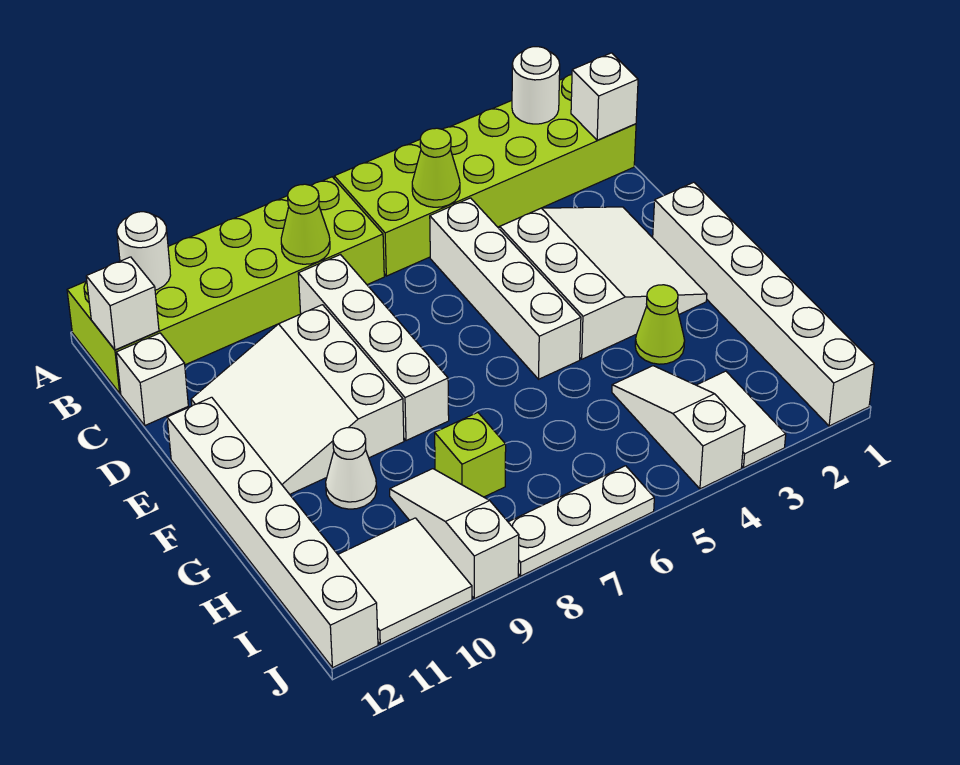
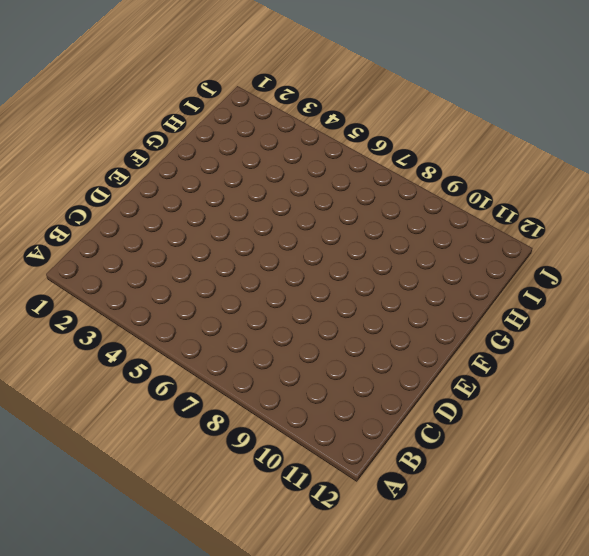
none -> lime 2x6 brick [334,75,636,276]
none -> lime 2x6 brick [67,177,384,393]
none -> white 1x4 brick [430,198,581,379]

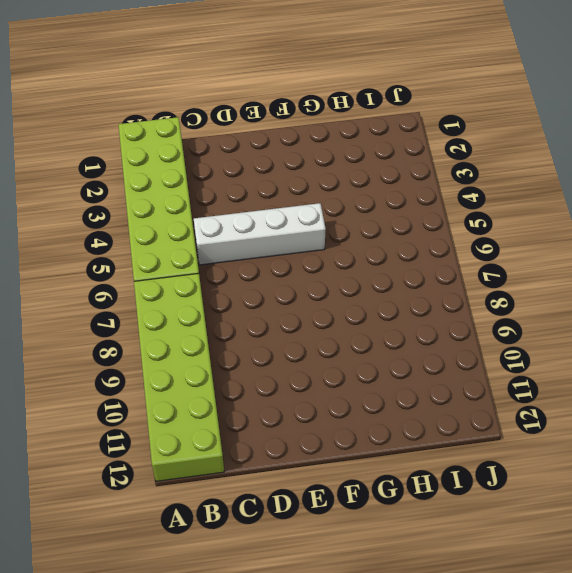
none -> white 1x4 brick [298,255,449,441]
none -> white 1x1 brick [116,333,188,425]
none -> white 3x3 slope [500,207,707,359]

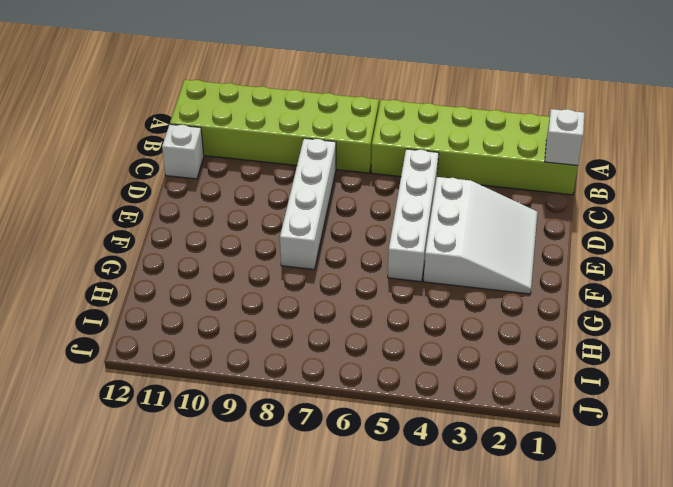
none -> white 3x3 slope [191,305,404,494]
none -> white 1x6 brick [653,182,874,426]
none -> white 1x6 brick [167,397,378,668]

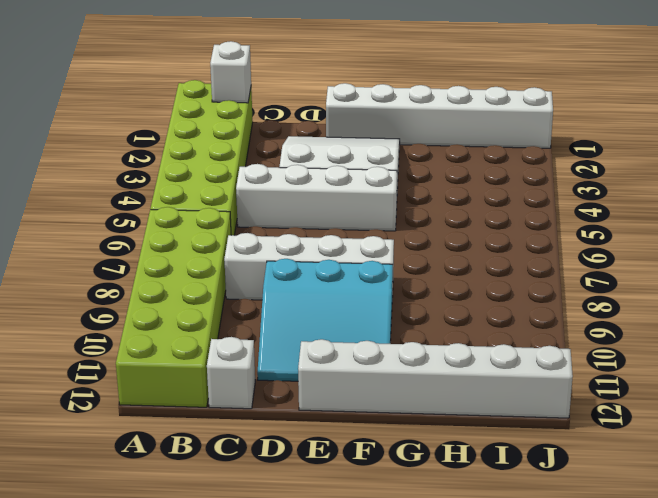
cyan 3x3 slope [257,259,393,381] -> white 3x3 slope [191,305,404,494]
none -> lime 1x1 cone [635,285,685,364]
none -> white 1x1 cone [326,428,377,509]
none -> white 1x3 slope [612,366,745,489]

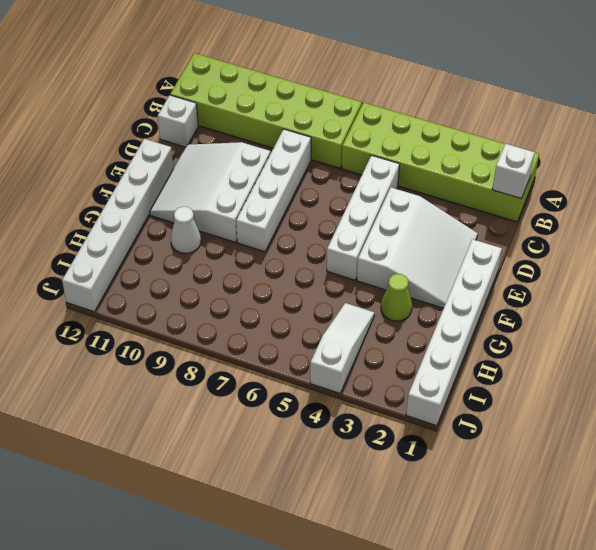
none -> lime 1x1 brick [435,412,506,497]
none -> white 1x3 slope [390,469,519,599]
none -> white 1x2 tile [697,371,786,468]

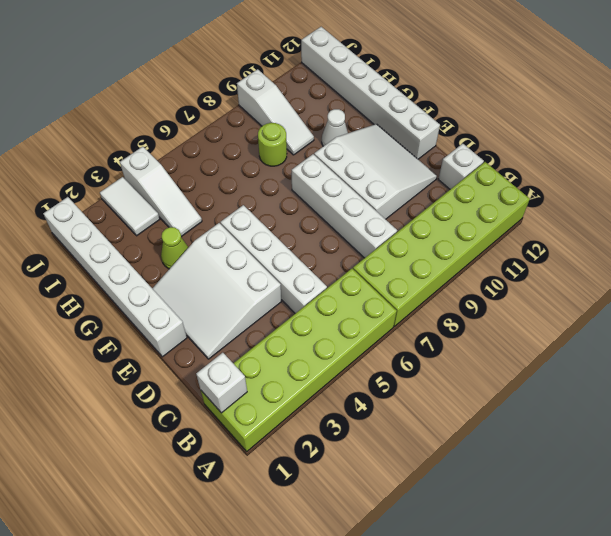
lime 1x1 round brick [258,123,287,166] -> lime 1x1 brick [435,412,506,497]
none -> white 2x2 tile [338,518,472,644]
none -> white 1x3 plate [508,466,654,576]
none -> white 1x1 round brick [512,47,560,124]

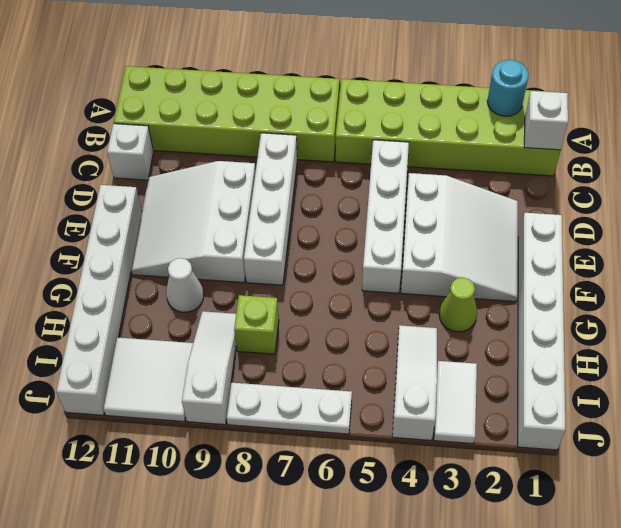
cyan 1x1 round brick [487,60,529,116] -> white 1x1 round brick [512,47,560,124]
none -> white 1x1 round brick [117,212,171,290]
none -> lime 1x1 cone [412,128,460,207]
none -> lime 1x1 cone [281,184,330,264]

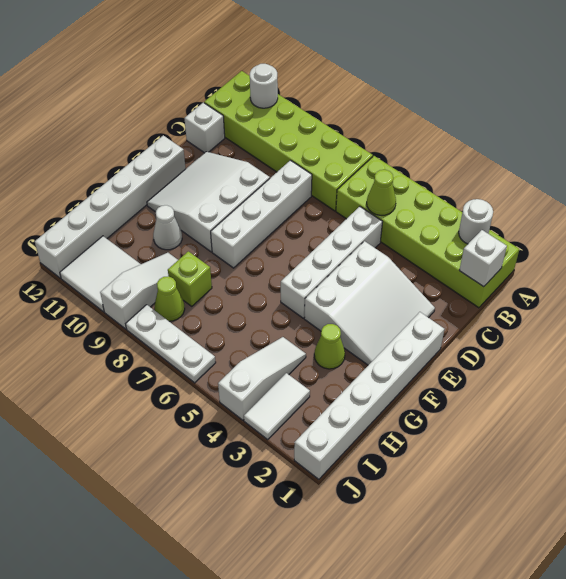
lime 1x1 cone [155,276,185,321] -> lime 1x1 cone moved to [281,184,330,264]
none -> white 1x1 brick [86,257,159,350]

